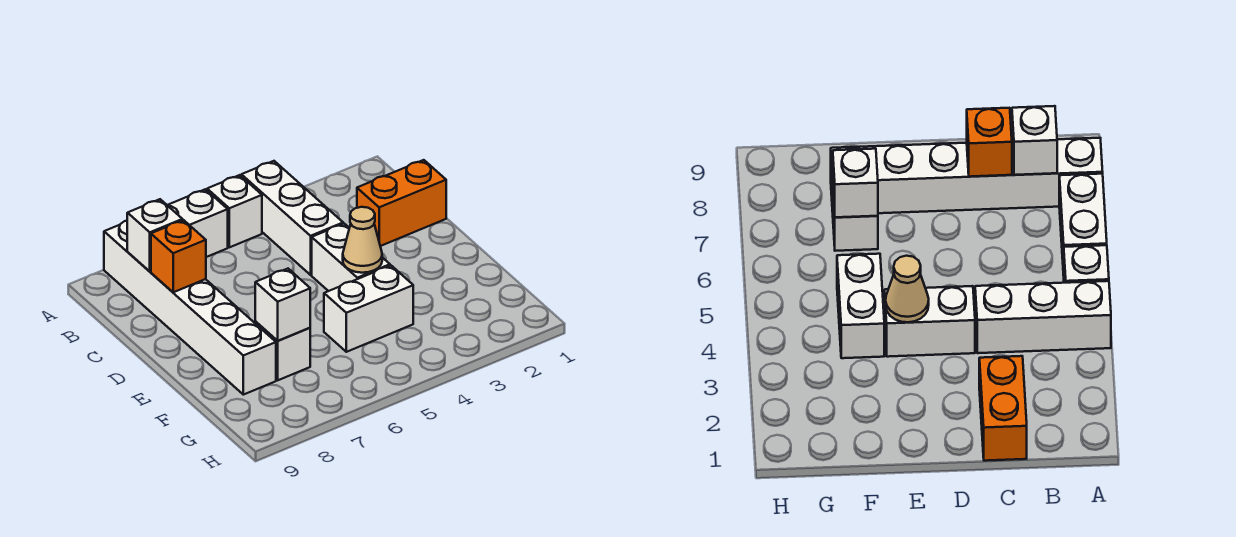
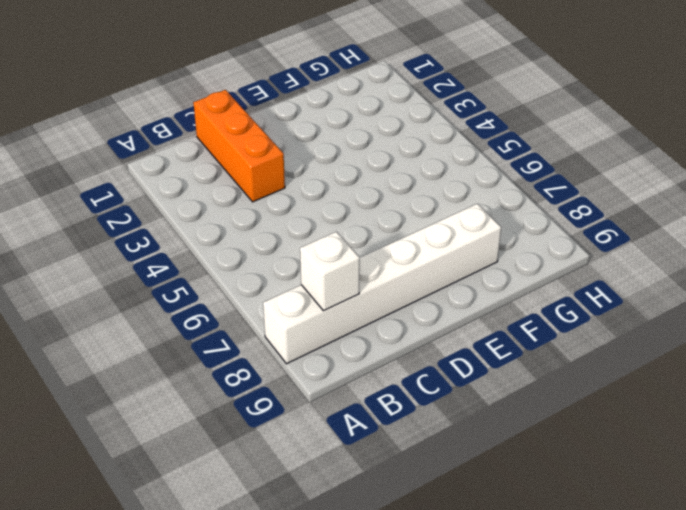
orange 1x3 brick [193,90,285,202] -> orange 1x2 brick [357,160,446,246]
none -> white 1x3 brick [241,161,343,275]
none -> white 1x1 brick [207,175,262,247]
none -> white 1x2 brick [167,189,228,257]

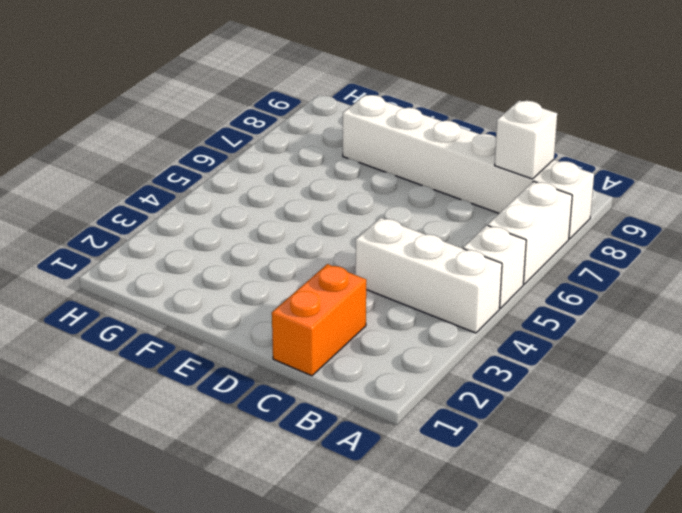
none -> white 1x2 brick [312,224,390,291]
none -> white 1x2 brick [324,265,413,352]
none -> white 1x1 brick [255,322,310,380]

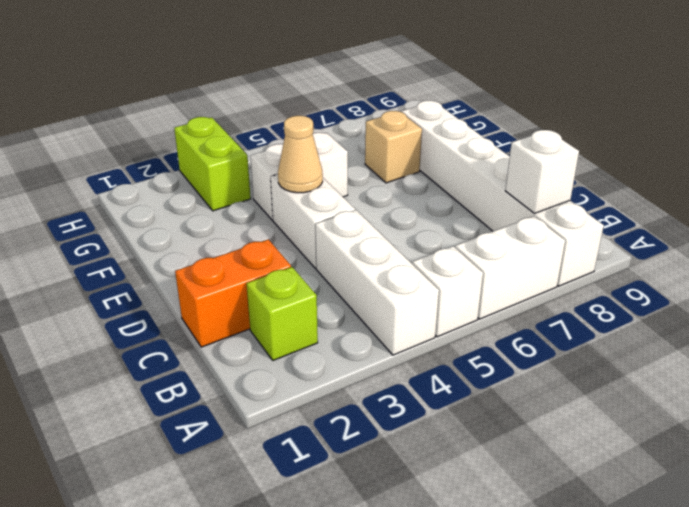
lime 1x1 brick [246,267,318,360] -> none
tan 1x1 brick [365,111,422,183] -> white 1x1 brick [255,322,310,380]
lime 1x2 brick [174,117,251,211] -> none
none -> orange 1x1 brick [151,220,206,292]
none -> white 1x1 brick [255,269,310,341]

